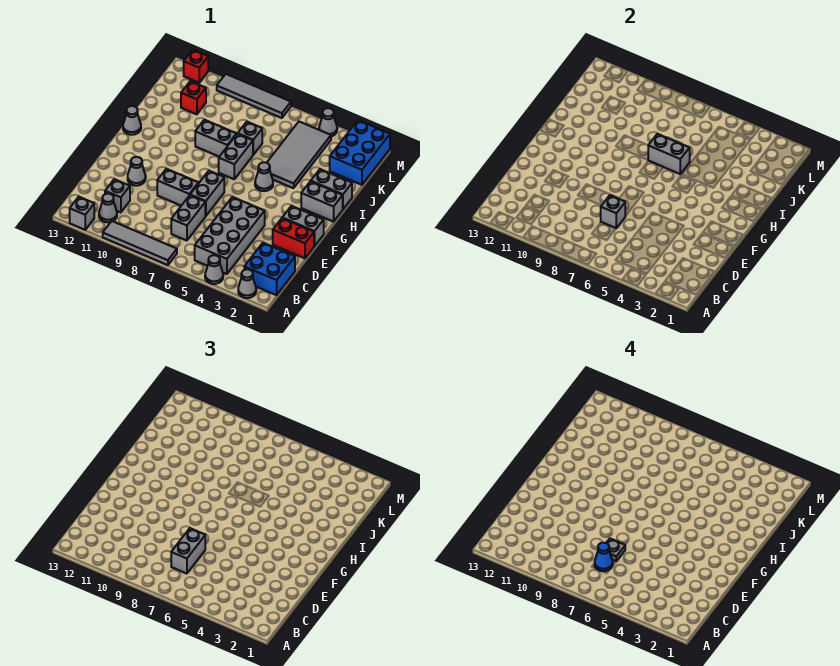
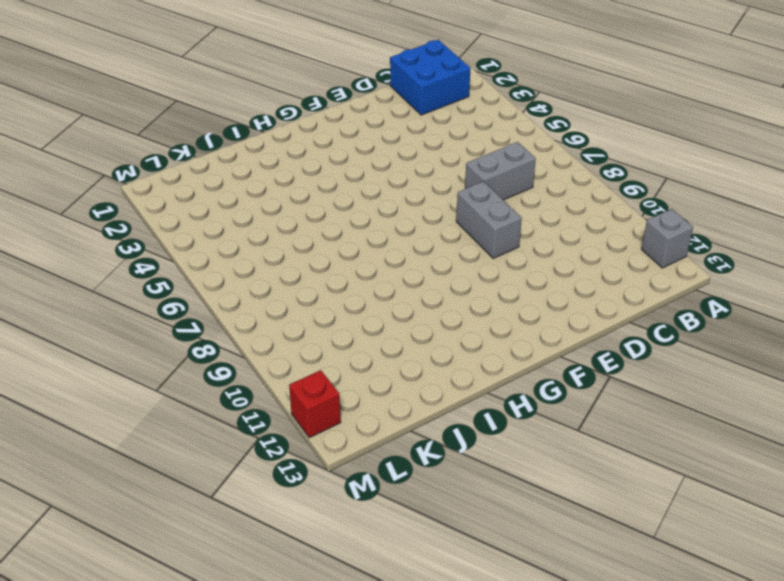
none -> grey 1x1 cone [238,269,256,298]
none -> grey 1x1 cone [205,255,223,284]
none -> grey 1x4 tile [103,221,177,265]
none -> grey 2x4 brick [195,197,265,274]

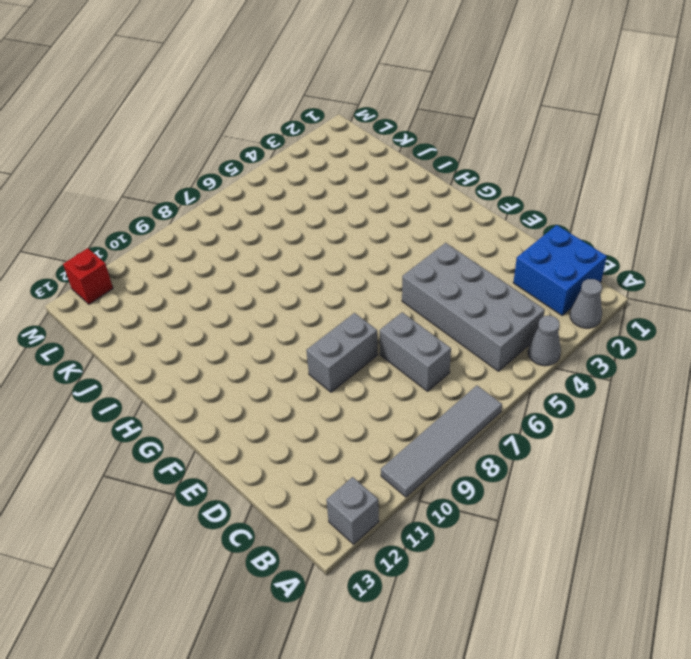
none -> grey 1x1 cone [99,194,117,222]
none -> grey 1x1 brick [105,179,130,212]
none -> red 1x2 brick [273,218,314,258]
none -> grey 1x2 brick [190,171,224,216]

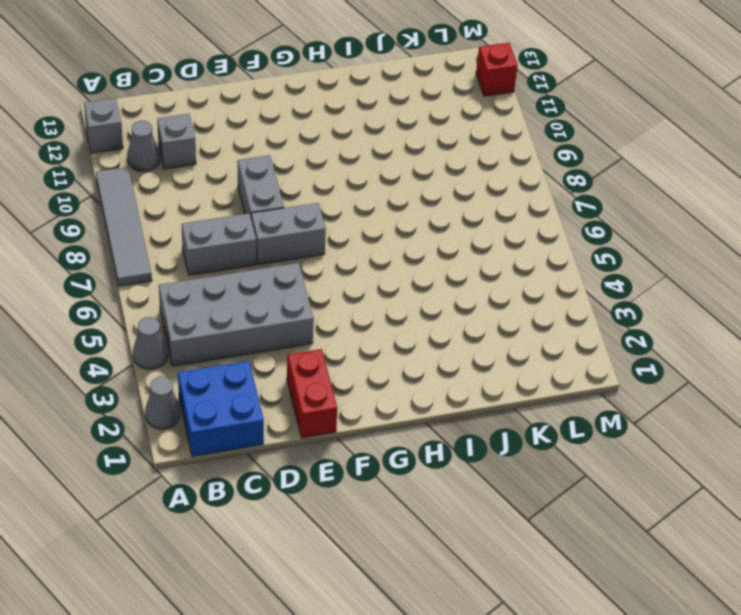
none -> grey 1x1 cone [128,157,146,186]
none -> grey 1x2 brick [282,206,324,246]
none -> grey 1x2 brick [301,181,343,222]
none -> grey 1x1 cone [255,162,273,191]

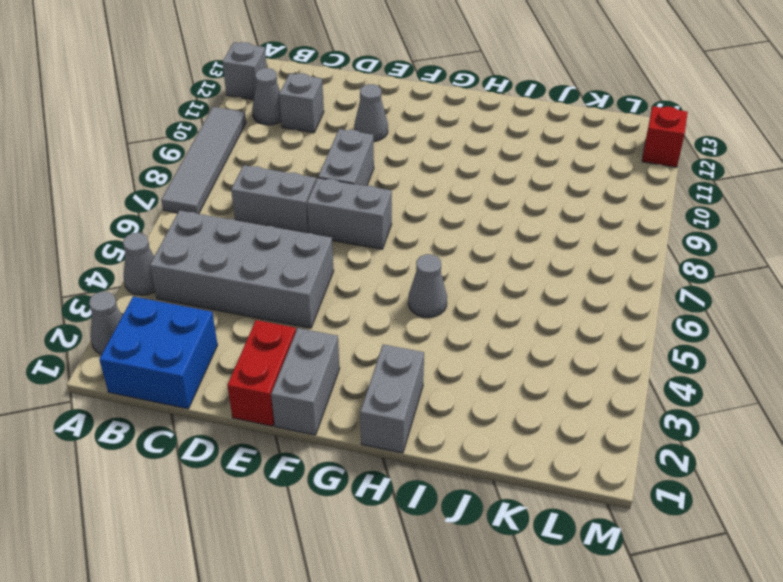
none -> grey 1x2 brick [219,134,253,179]
none -> grey 1x1 cone [123,106,141,135]
none -> grey 1x2 brick [311,169,352,209]
none -> grey 2x4 tile [267,122,331,188]

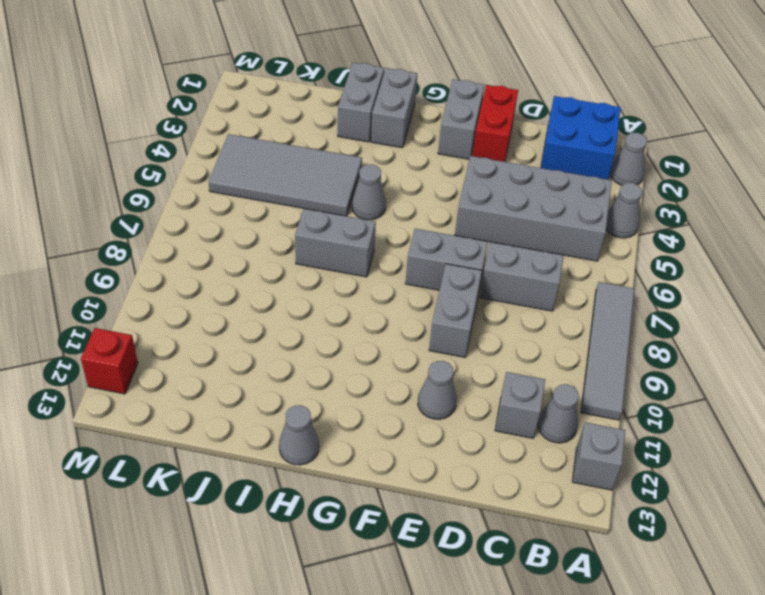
none -> grey 1x2 brick [195,120,236,157]
none -> grey 1x1 brick [238,122,262,155]
none -> blue 2x3 brick [330,120,390,185]
none -> red 1x1 brick [181,81,206,114]

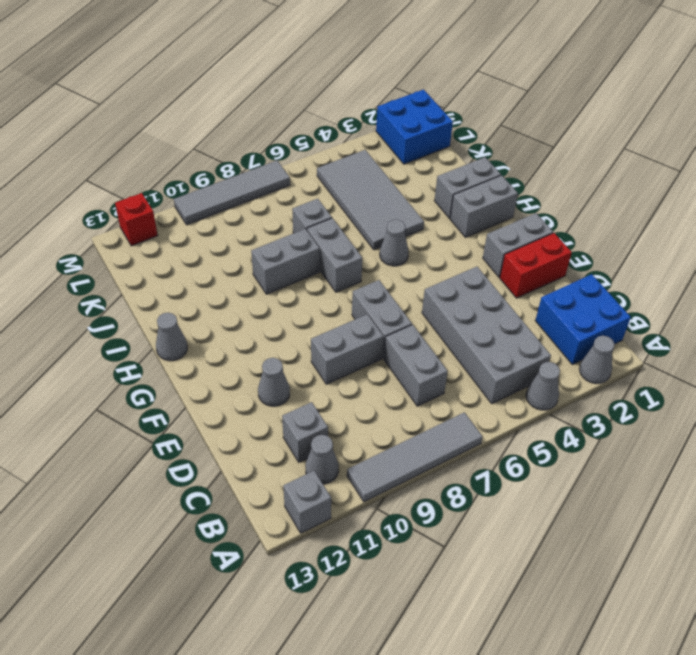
blue 2x2 brick [376,89,453,164] -> blue 2x3 brick [330,120,390,185]
none -> red 1x1 brick [181,81,206,114]
none -> grey 1x1 cone [319,108,337,136]
none -> grey 1x1 brick [601,195,625,228]
none -> grey 1x2 brick [648,134,690,174]

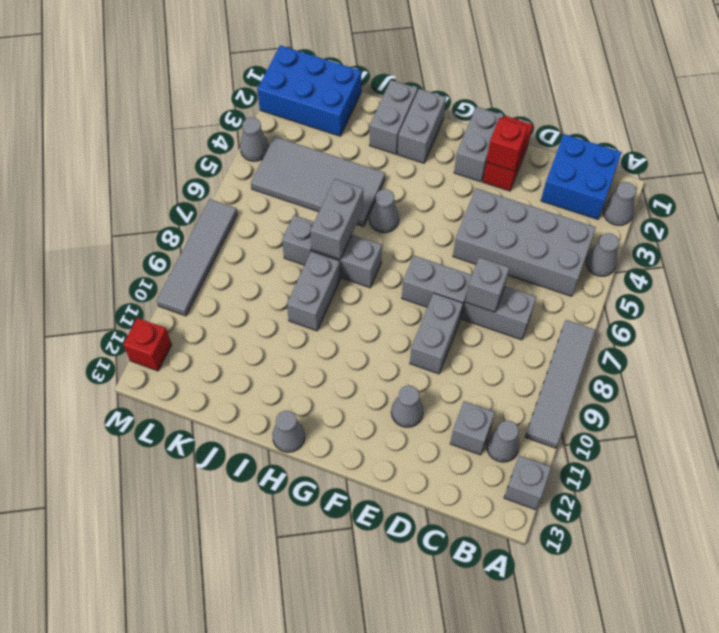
red 1x1 brick [486,118,528,171] -> red 1x1 brick moved to [181,81,206,114]
none -> grey 1x2 brick [171,528,205,574]
none -> blue 1x1 cone [595,543,613,571]
none -> grey 1x1 plate [606,539,625,561]

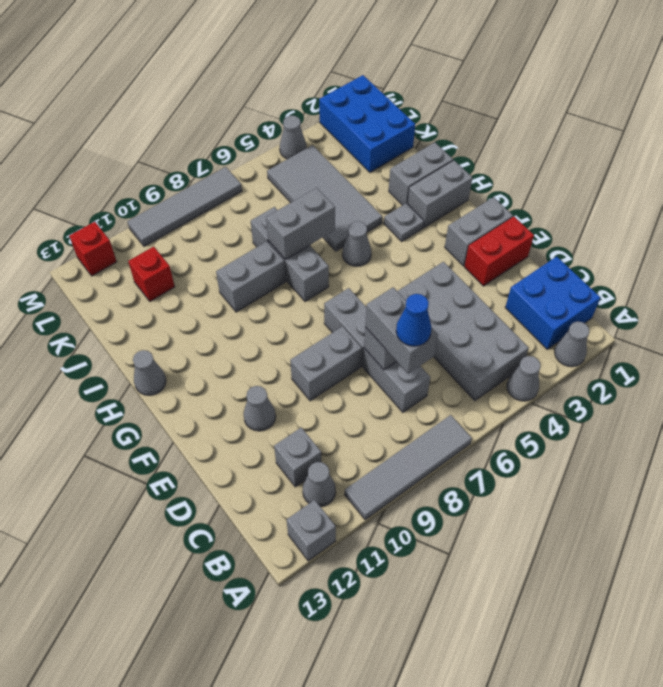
grey 1x1 plate [384,203,424,241] -> grey 1x1 plate moved to [606,539,625,561]

